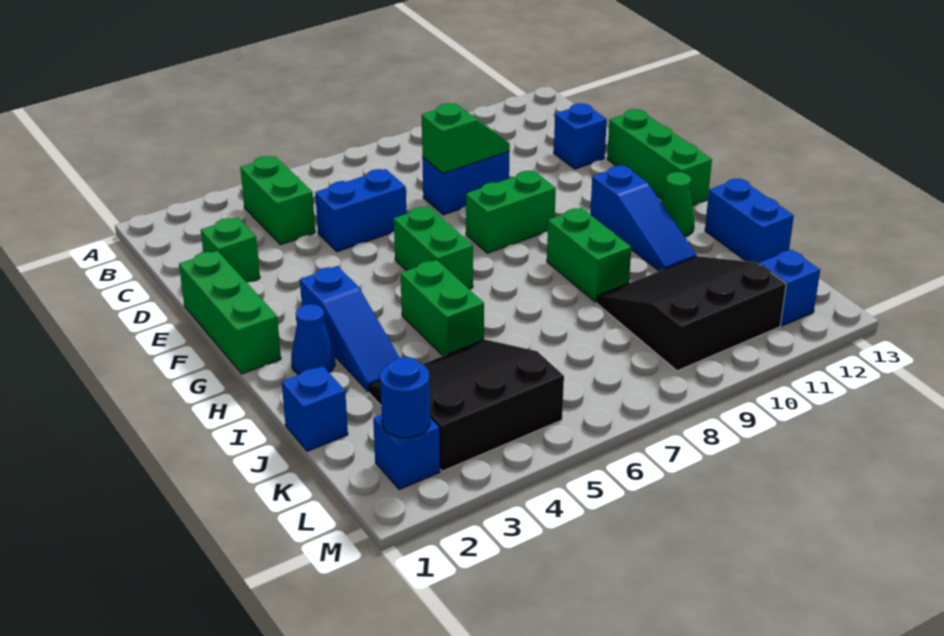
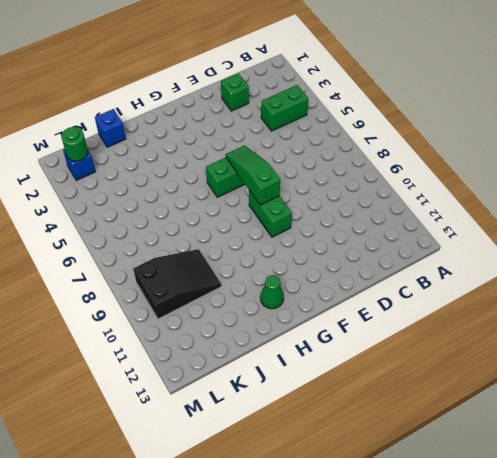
green 1x3 slope [226,146,280,205] -> none
black 2x3 slope [133,249,221,319] -> black 3x3 slope [597,256,786,371]
green 1x1 round brick [61,127,88,161] -> blue 1x1 round brick [380,357,430,438]
none -> blue 1x2 brick [315,169,406,252]
none -> blue 1x2 brick [422,152,509,215]
none -> blue 1x1 brick [554,103,607,169]

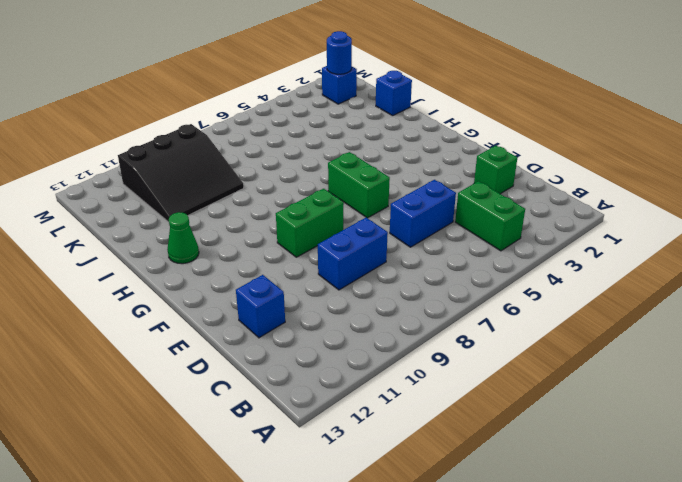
none -> green 1x3 brick [179,251,281,374]
none -> green 1x3 brick [607,109,712,206]
none -> blue 1x3 slope [300,266,400,392]

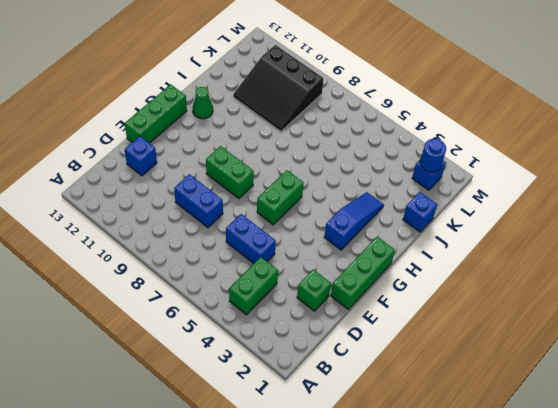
none -> blue 1x3 slope [590,165,697,271]
none -> blue 1x1 cone [291,304,335,375]
none -> green 1x2 brick [401,260,484,356]

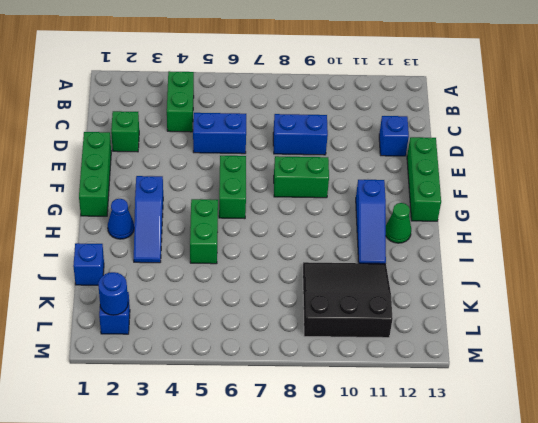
none -> green 1x2 brick [547,208,631,302]
none -> blue 1x2 brick [705,178,794,263]
none -> black 3x3 slope [369,339,564,471]

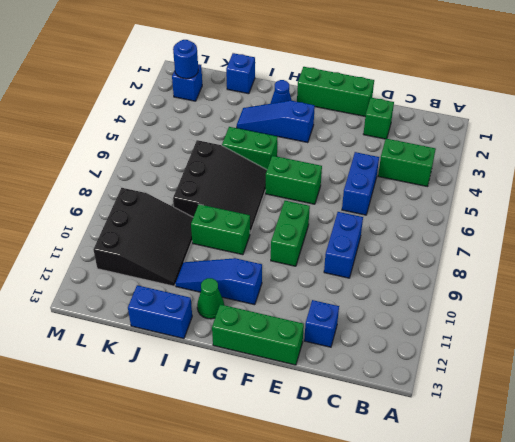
black 3x3 slope [173,140,267,233] -> black 3x3 slope moved to [369,339,564,471]
none -> blue 1x1 brick [759,250,820,326]
none -> green 1x2 slope [422,104,510,173]

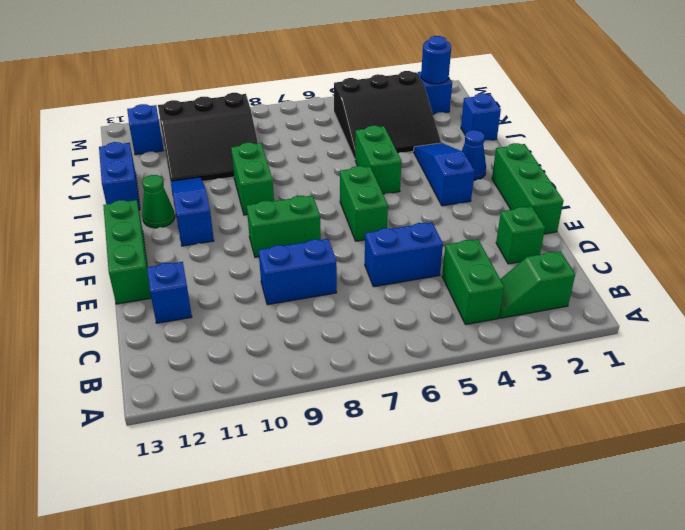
green 1x2 slope [499,251,575,318] -> green 1x2 slope moved to [422,104,510,173]

